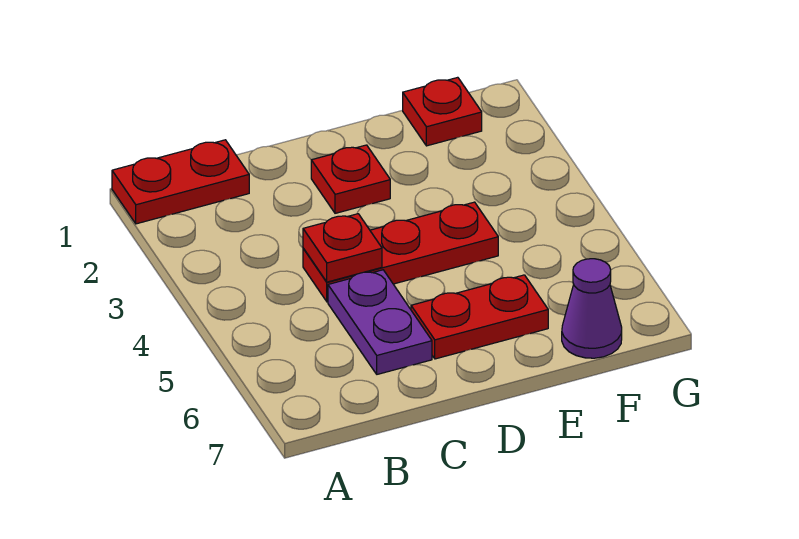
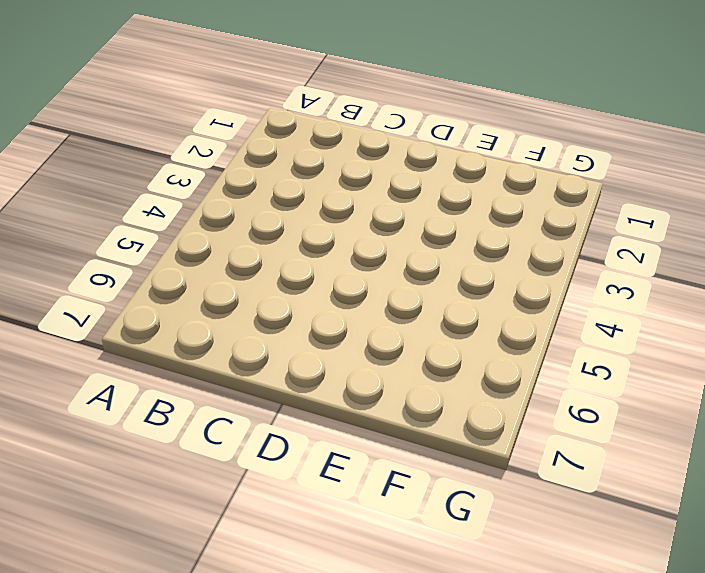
none -> red 1x2 plate [112,140,249,224]
none -> red 1x3 plate [303,202,498,302]

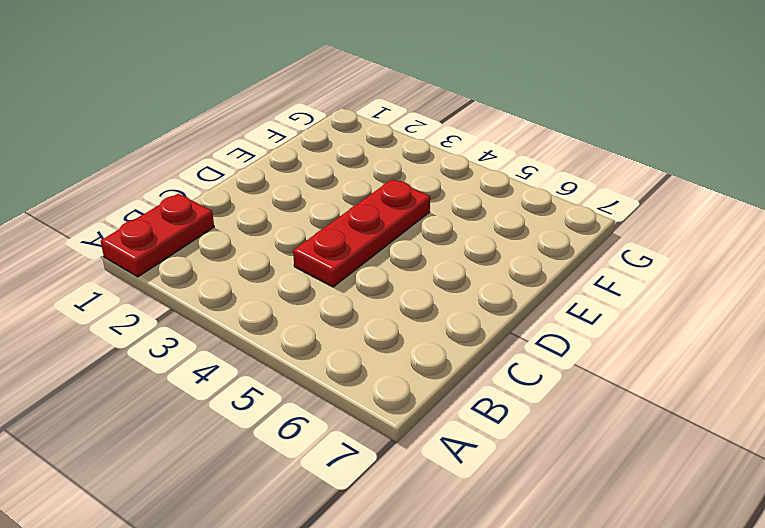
none -> purple 1x2 plate [328,270,432,374]
none -> red 1x1 plate [311,145,390,213]

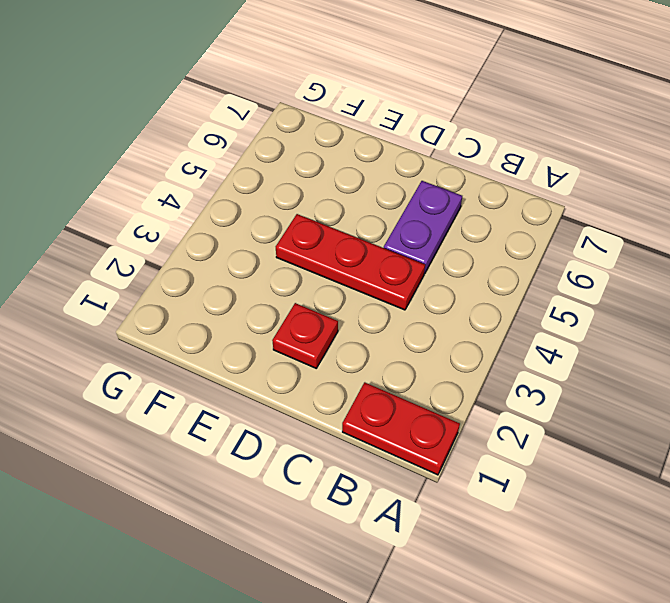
none -> red 1x2 plate [411,275,548,359]
none -> red 1x1 plate [403,77,482,146]

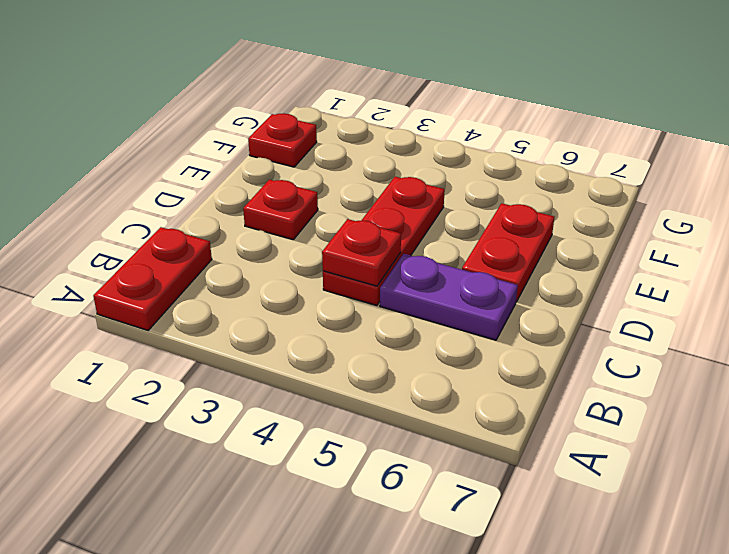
none -> purple 1x1 cone [562,259,622,358]

